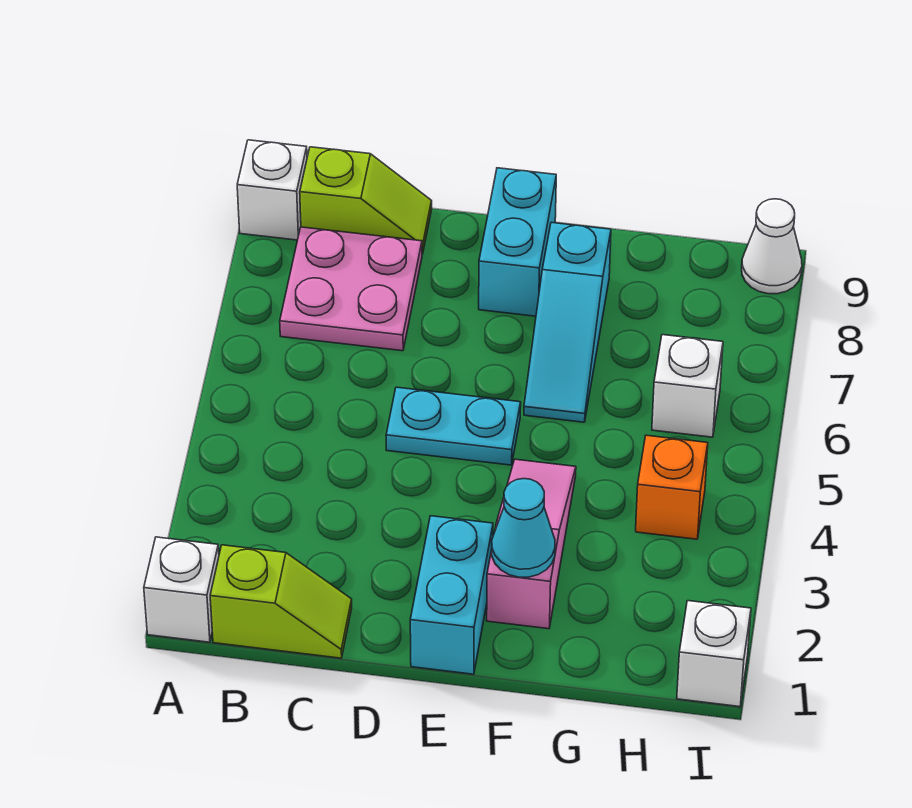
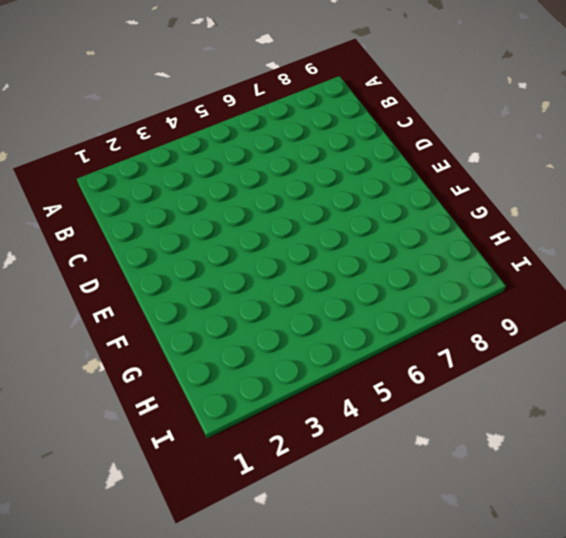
none -> white 1x1 brick [144,537,219,642]
none -> white 1x1 brick [237,140,307,240]
none -> lime 1x2 slope [210,545,352,658]

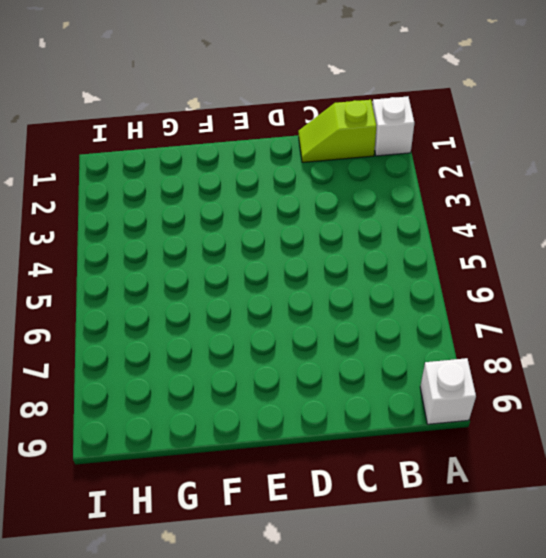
none -> pink 2x2 plate [280,227,422,351]
none -> lime 1x2 slope [300,147,432,254]
none -> cyan 1x2 plate [386,387,521,465]

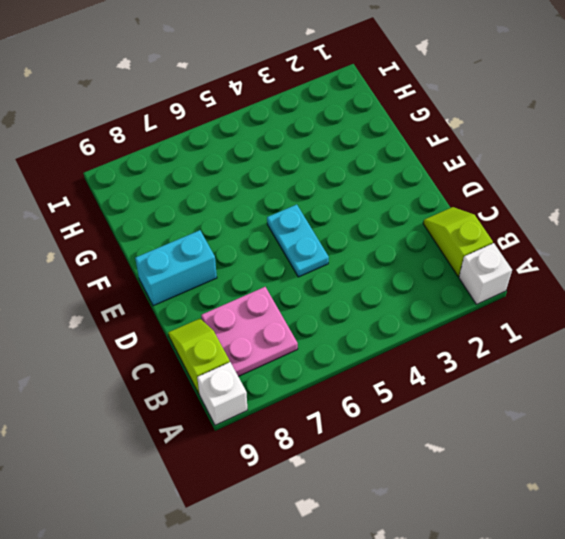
none -> cyan 1x2 brick [410,516,493,674]
none -> pink 1x3 slope [487,459,576,629]
none -> cyan 1x3 slope [524,222,611,422]

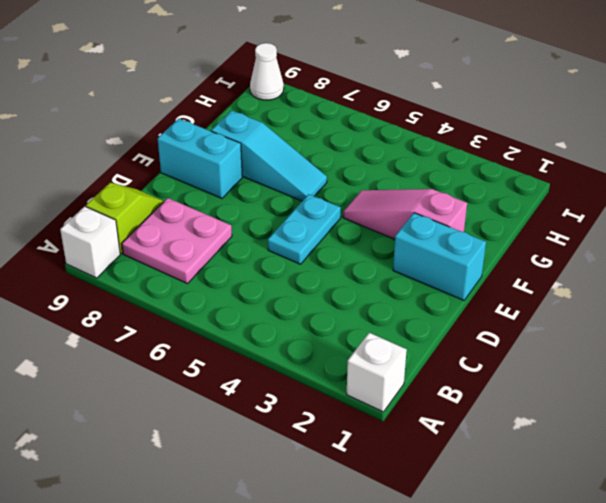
none -> lime 1x2 slope [210,545,352,658]
none -> orange 1x1 brick [636,435,708,539]
none -> white 1x1 brick [652,335,723,437]

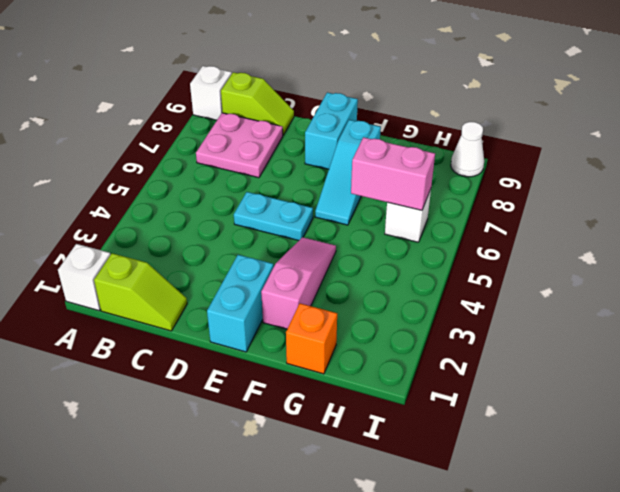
orange 1x1 brick [286,303,337,374] -> orange 1x1 brick moved to [636,435,708,539]
pink 1x2 brick [351,137,435,210] -> none
none -> white 1x1 brick [677,601,751,707]
none -> cyan 1x1 cone [492,479,555,577]

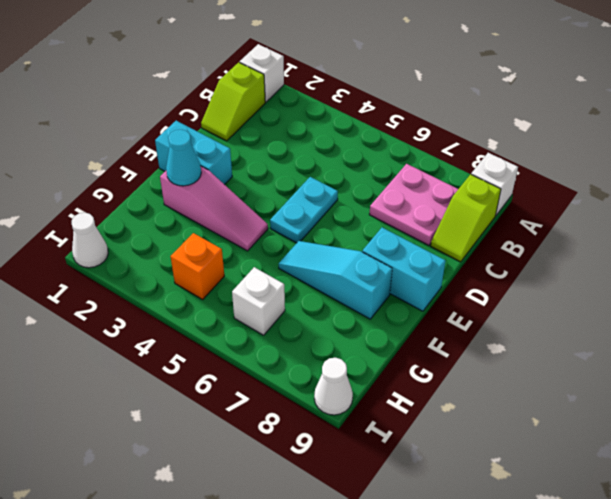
white 1x1 cone [72,213,108,268] -> white 1x1 brick [677,601,751,707]

